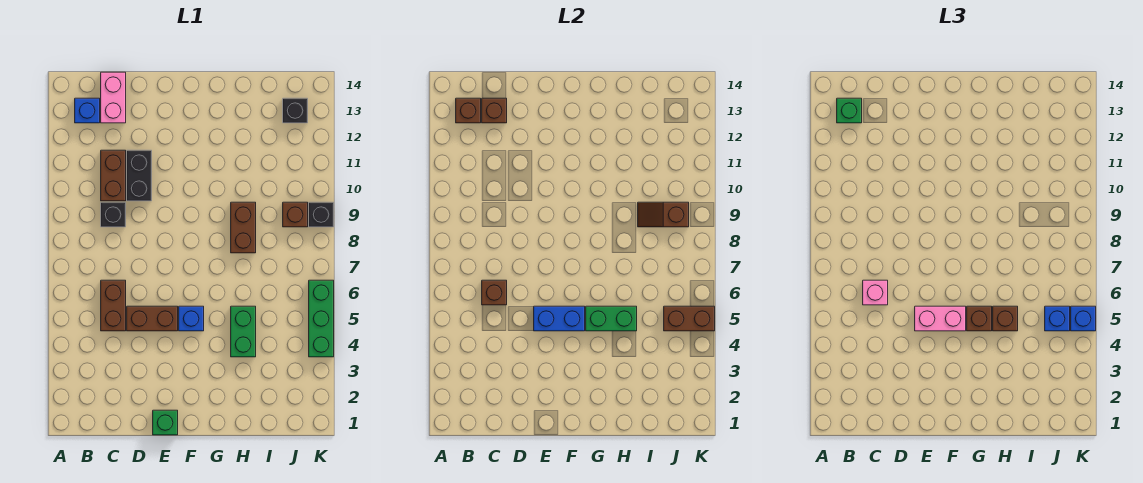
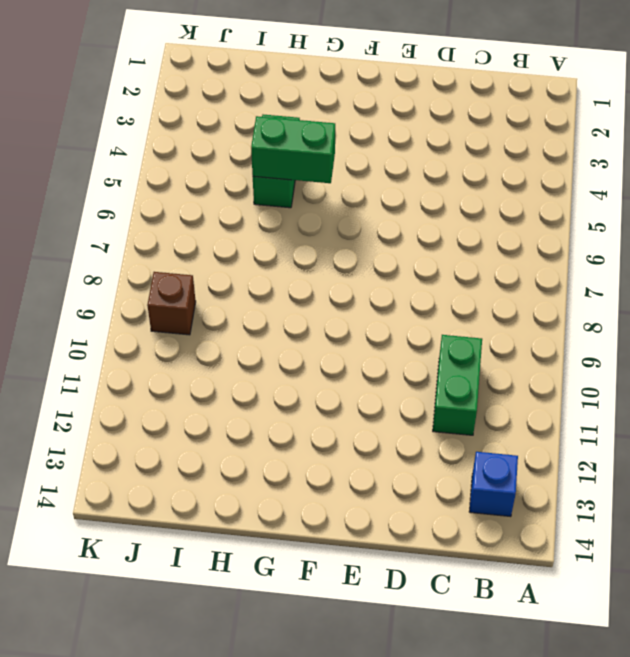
green 1x2 brick [433,335,482,435] -> brown 1x2 brick [101,150,126,201]
none -> brown 1x2 brick [101,280,126,331]
none -> black 1x1 brick [101,202,126,227]
none -> pink 1x2 brick [101,72,126,123]

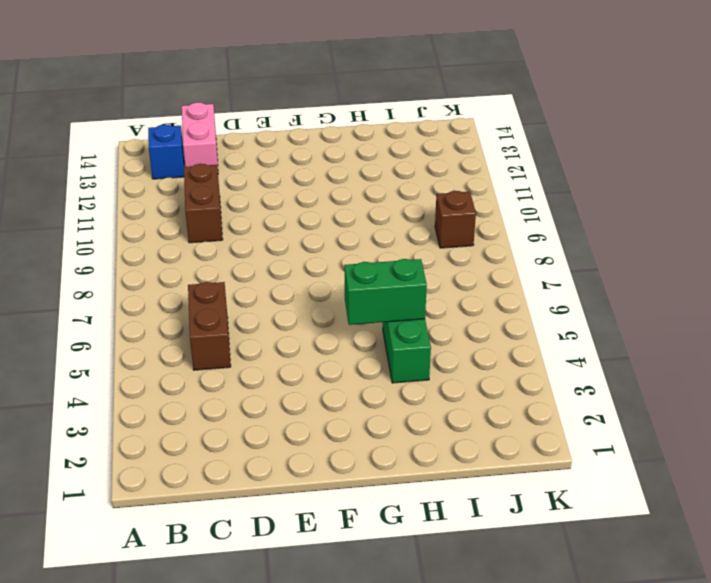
none -> black 1x1 brick [101,202,126,227]
none -> brown 1x2 brick [127,306,178,331]
none -> black 1x2 brick [127,150,152,201]

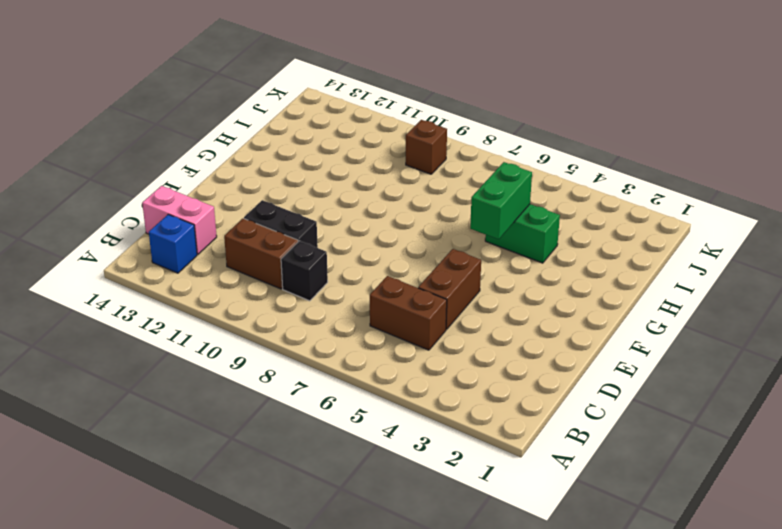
none -> green 1x1 brick [153,410,178,435]
none -> blue 1x1 brick [179,306,204,331]
none -> brown 1x2 brick [231,202,256,253]

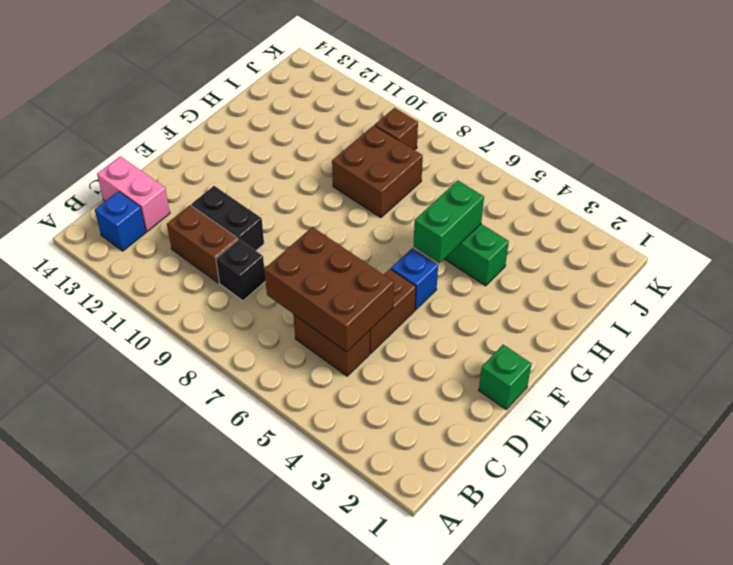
brown 2x3 brick [264,227,394,352] -> brown 1x1 brick [482,280,507,305]
brown 2x2 brick [332,125,423,218] -> brown 1x2 brick [231,202,256,253]
none -> black 1x1 brick [283,98,308,123]
none -> green 1x3 brick [309,280,334,357]
none -> black 1x1 brick [309,202,334,227]

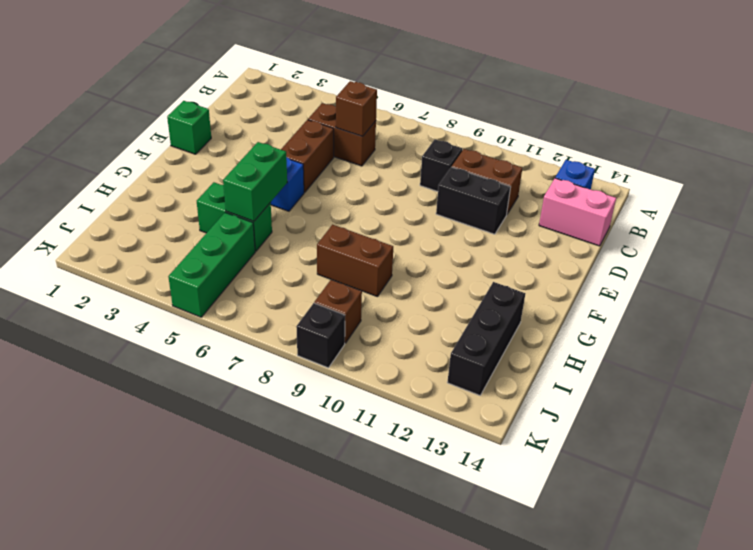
black 1x3 brick [447,282,525,395] -> black 1x1 brick [283,98,308,123]
green 1x3 brick [168,213,255,317] -> green 1x3 brick turned to [309,280,334,357]
none -> brown 1x1 brick [456,98,481,123]
none -> brown 1x1 brick [482,98,507,123]
none -> blue 1x2 brick [534,306,585,331]

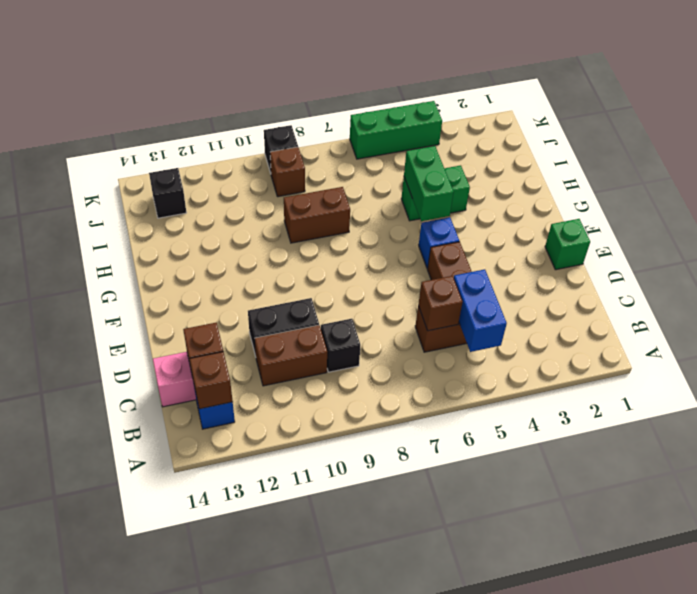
blue 1x2 brick [454,269,507,352] -> blue 1x2 brick moved to [534,306,585,331]
none -> brown 1x2 slope [638,202,689,227]
none -> brown 1x2 brick [664,306,715,331]
none -> green 1x1 brick [837,98,862,123]

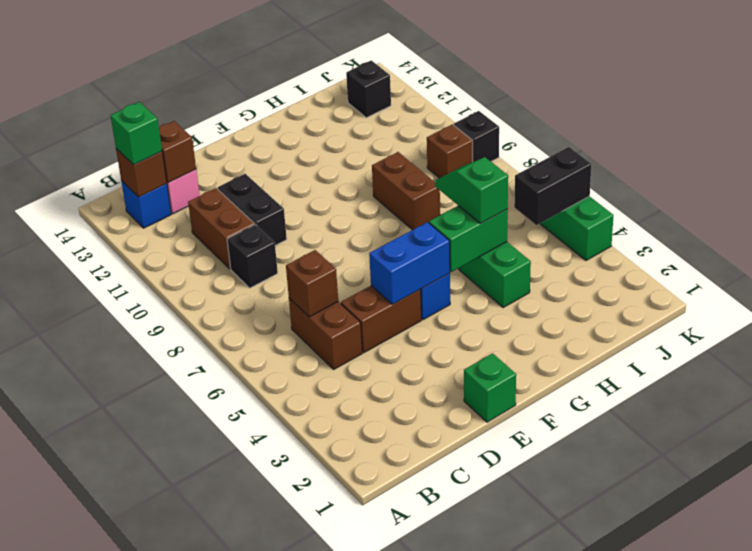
green 1x2 slope [435,157,508,223] -> brown 1x1 brick [993,306,1018,331]
black 1x2 brick [514,147,591,225] -> brown 1x2 brick [664,306,715,331]
none -> brown 1x2 slope [638,202,689,227]
none -> pink 1x1 brick [863,280,888,305]
none -> pink 1x2 brick [915,306,966,331]

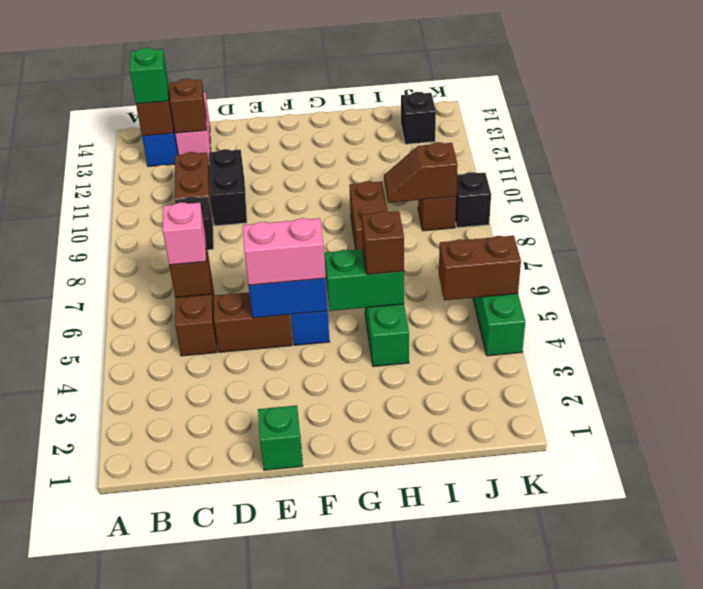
none -> brown 1x1 brick [967,306,992,331]
none -> blue 1x1 brick [1045,306,1070,331]
none -> blue 1x1 brick [1071,306,1096,331]

